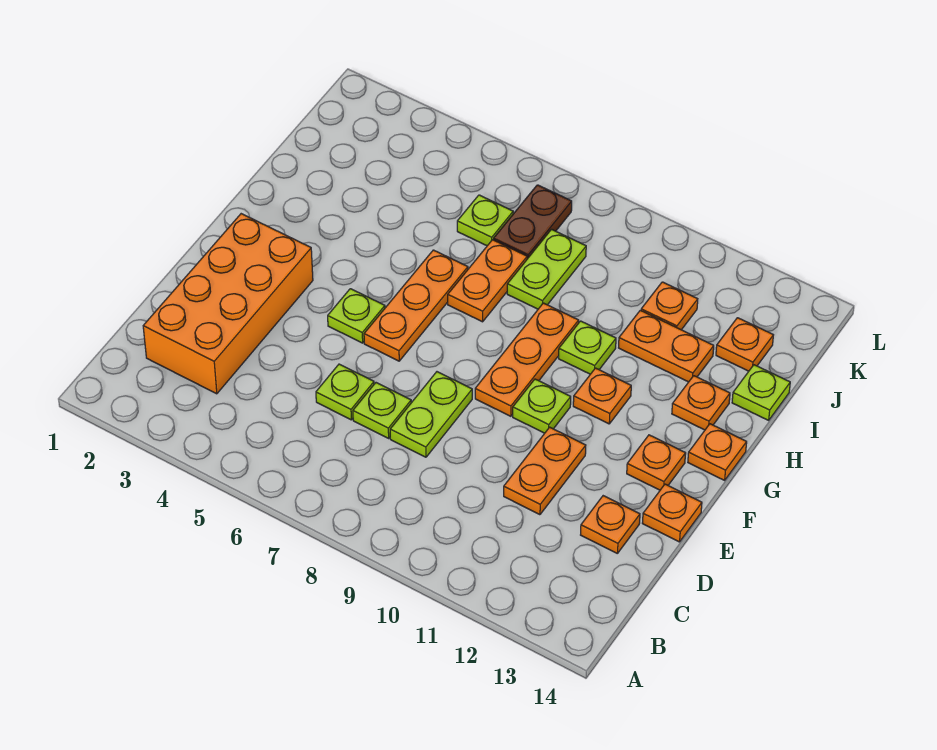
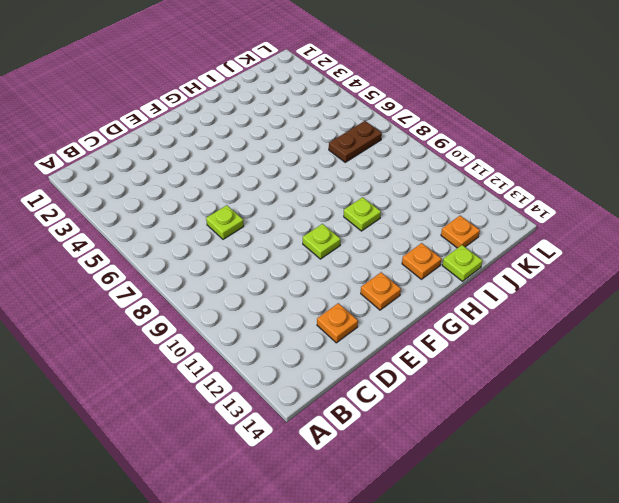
none -> orange 2x4 brick [143,214,313,394]
none -> lime 1x1 plate [316,364,374,420]
none -> lime 1x2 plate [390,372,472,457]

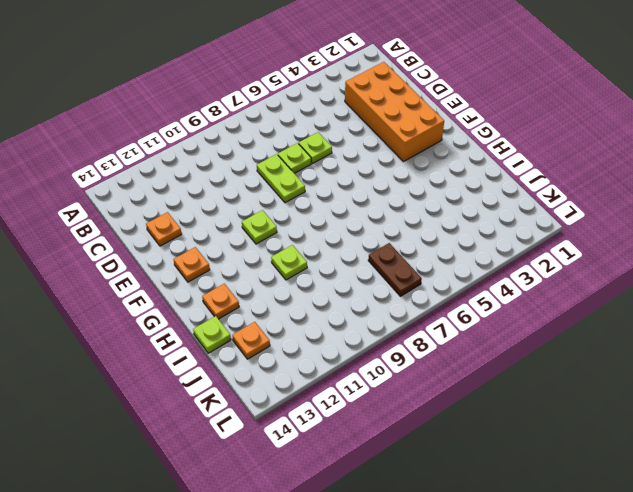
none -> orange 1x2 plate [504,427,586,515]
none -> orange 1x1 plate [642,484,702,542]
none -> lime 1x1 plate [328,289,385,343]

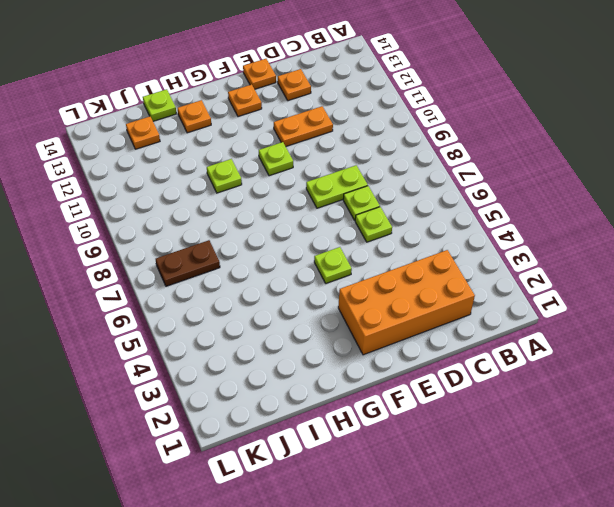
none -> orange 1x3 plate [364,250,468,361]
none -> orange 1x3 plate [475,303,579,416]
none -> orange 1x1 plate [573,368,631,424]

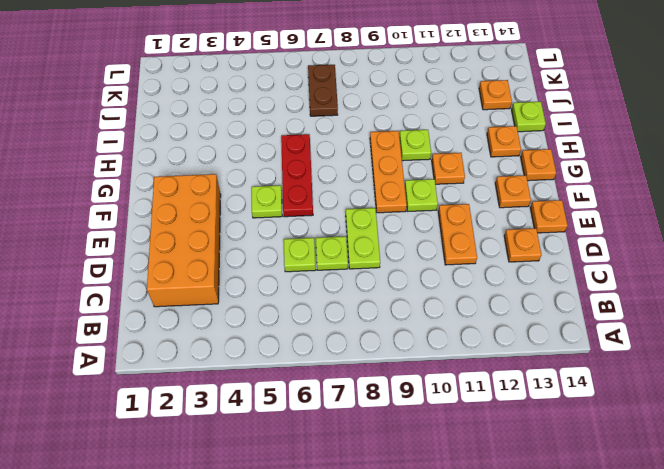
red 1x3 plate [281,134,313,217] -> orange 1x3 plate [364,250,468,361]
none -> orange 1x2 plate [448,240,527,322]
none -> lime 1x2 plate [507,229,586,309]
none -> orange 1x2 plate [619,310,714,382]

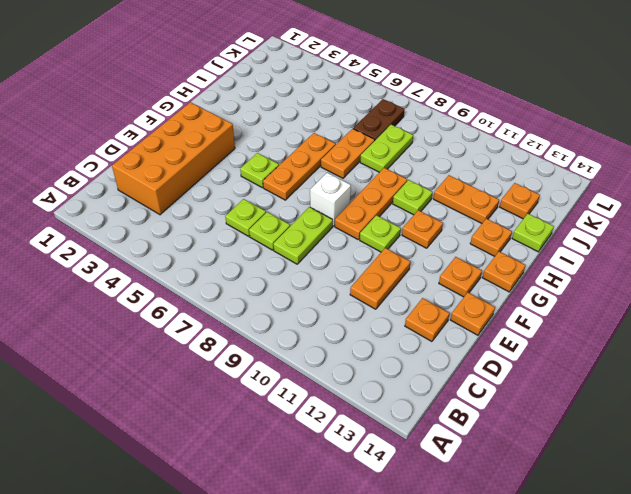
white 1x1 brick [310,173,351,226] -> none
none -> lime 1x1 plate [457,195,513,246]
none -> orange 1x1 plate [641,282,698,330]

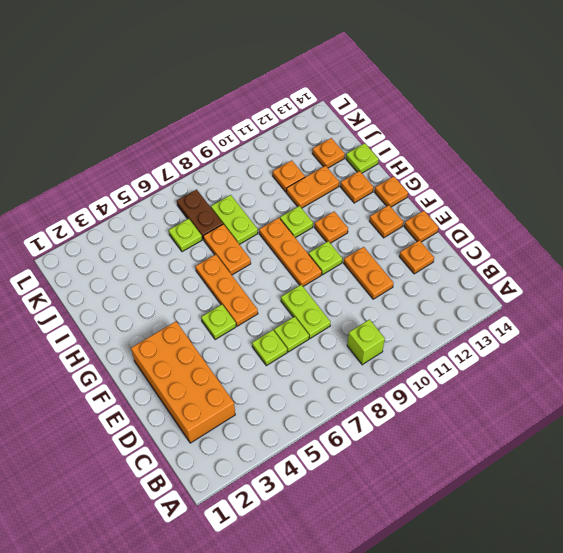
lime 1x1 brick [347,320,385,365] -> none

